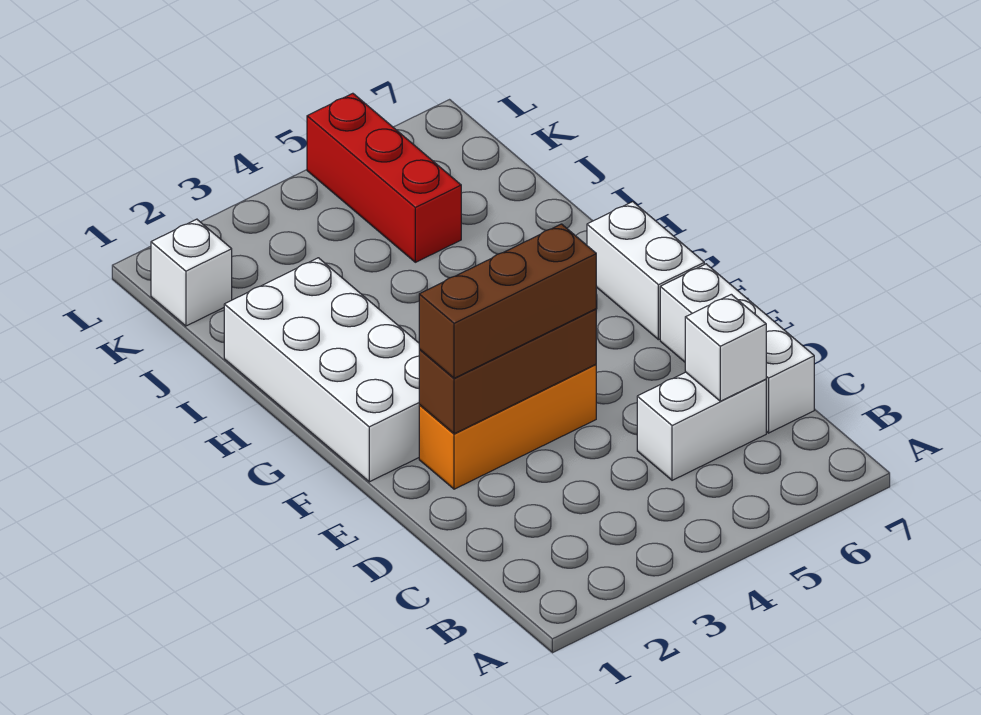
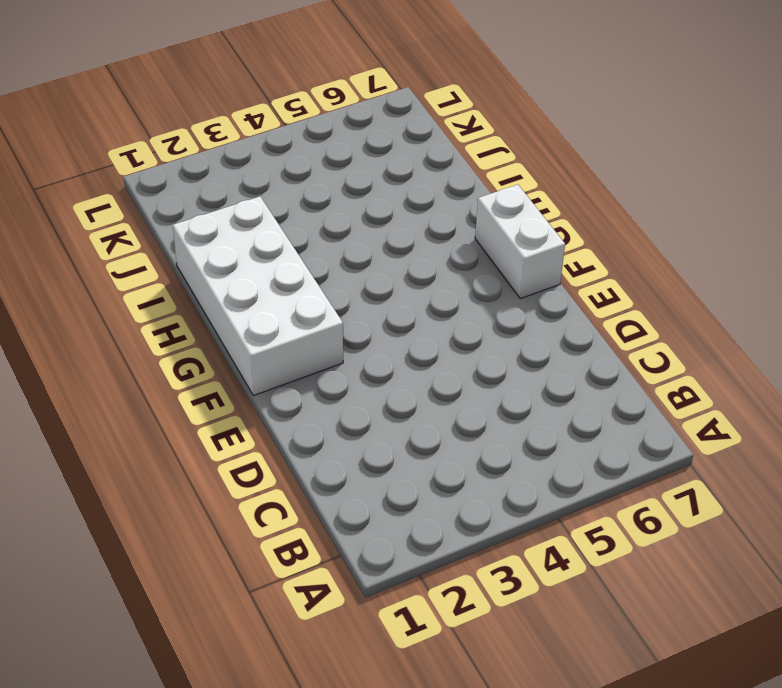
none -> white 1x2 brick [637,372,766,480]
none -> white 1x3 brick [660,264,814,433]

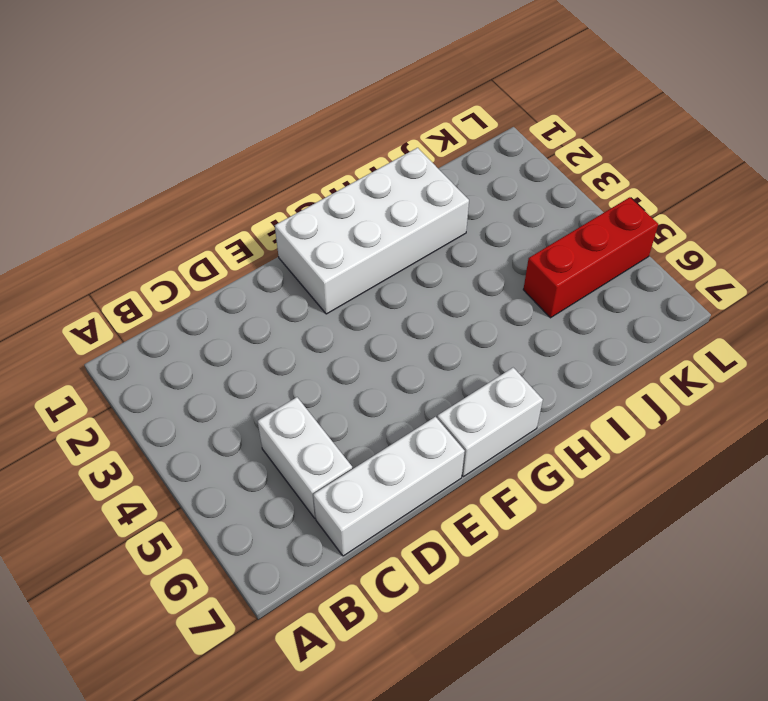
none -> orange 1x3 brick [419,364,596,489]
none -> white 1x1 brick [151,219,232,326]

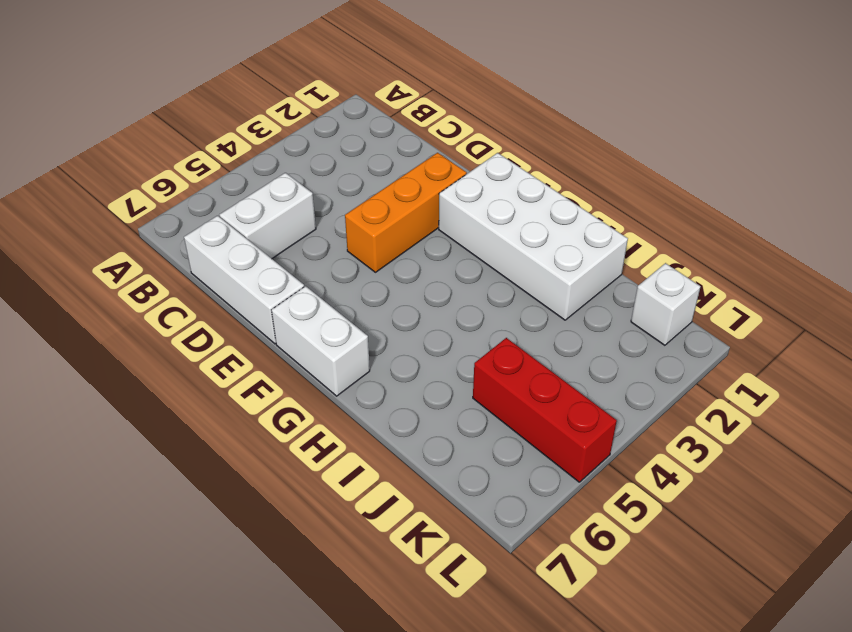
none -> white 1x1 brick [685,294,766,401]
none -> brown 1x3 brick [419,309,596,434]

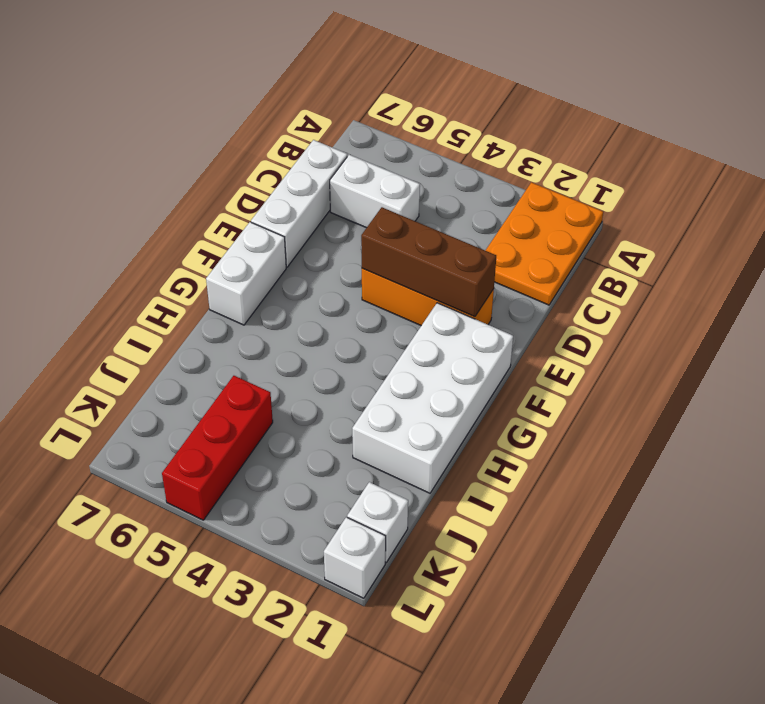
orange 2x3 plate [485,182,603,305] -> none
white 1x1 brick [324,517,386,598] -> white 1x1 brick moved to [685,294,766,401]
none -> brown 1x3 brick [419,224,596,378]

